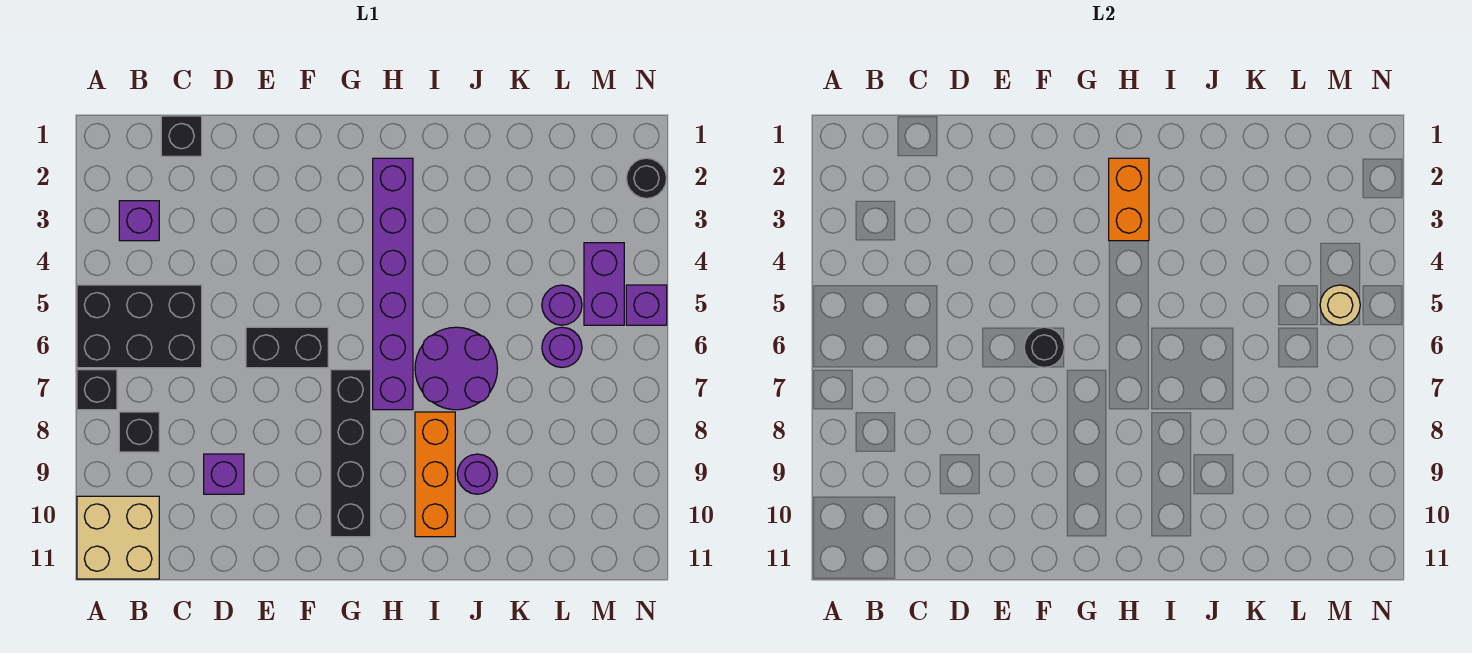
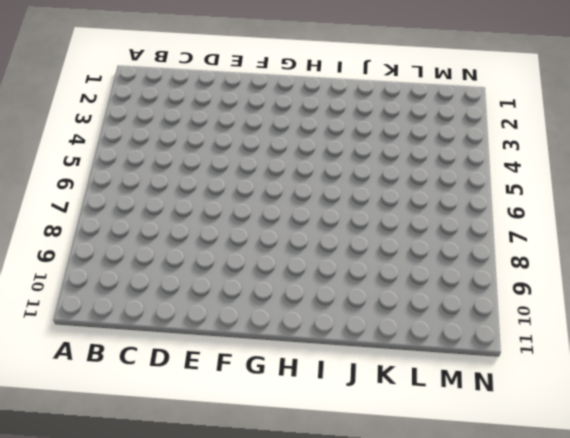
none -> black 2x3 brick [77,285,202,368]
none -> black 1x1 brick [77,370,117,410]
none -> tan 2x2 brick [77,496,159,579]

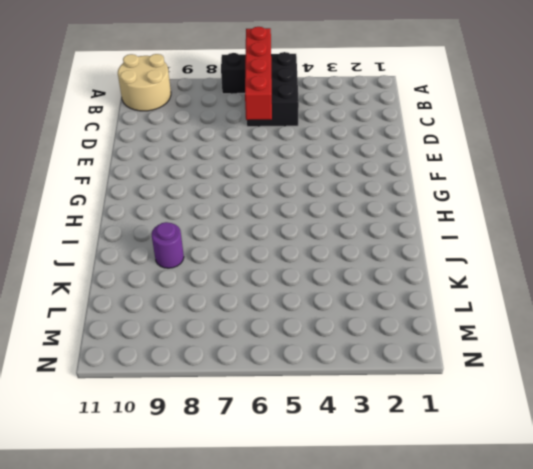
red 1x4 brick [245,27,272,120] -> none
tan 2x2 round brick [118,54,171,111] -> tan 2x2 brick [77,496,159,579]
none -> purple 1x1 brick [119,201,159,241]
none -> black 1x1 brick [119,412,159,452]
none -> black 1x1 brick [161,116,202,156]

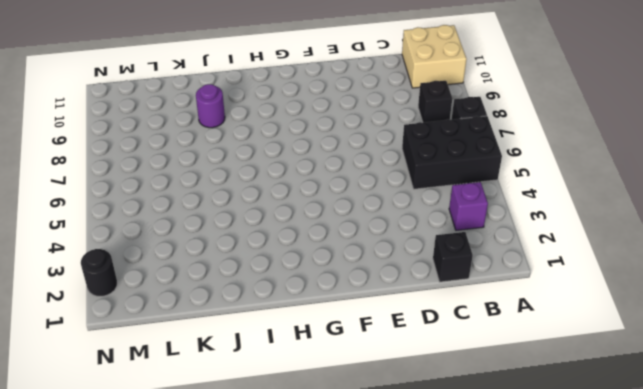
none -> purple 1x1 brick [204,454,244,494]
none -> black 1x2 brick [246,327,328,368]
none -> black 1x4 brick [331,370,371,537]

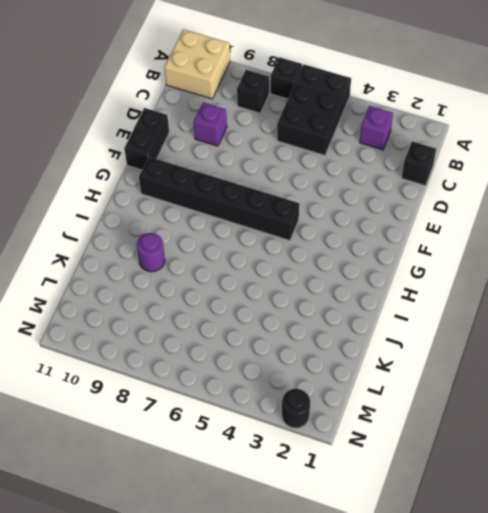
black 1x2 brick [124,108,169,170] -> black 1x2 brick moved to [246,327,328,368]
black 1x6 brick [139,157,299,240] -> black 1x4 brick [331,370,371,537]
none -> purple 1x6 brick [373,158,413,410]
none -> purple 2x2 round brick [415,327,498,410]
none -> orange 1x3 brick [415,412,455,537]

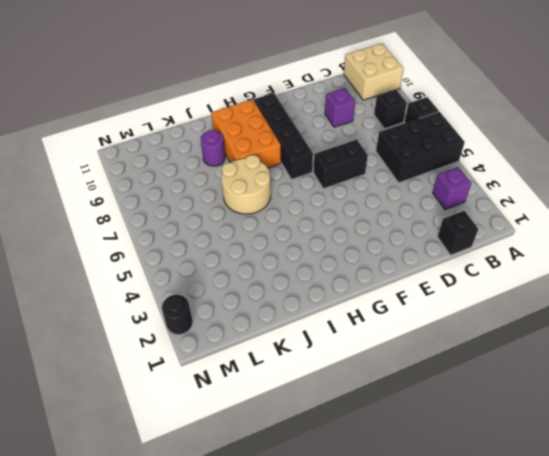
orange 2x3 brick [211,100,281,168] -> orange 1x3 brick [415,412,455,537]
tan 2x2 round brick [221,155,271,214] -> purple 2x2 round brick [415,327,498,410]
none -> purple 1x6 brick [373,158,413,410]
none -> purple 1x1 round brick [542,285,582,325]
none -> purple 1x1 round brick [542,327,582,367]

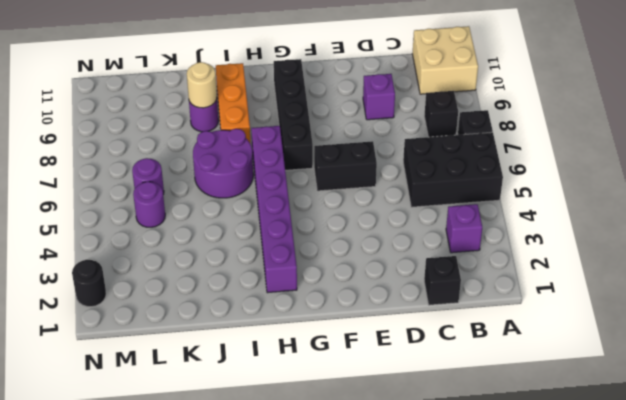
tan 1x1 round brick [187,62,217,108] -> tan 1x1 round brick moved to [1320,285,1360,325]
none -> purple 1x2 brick [584,243,624,325]
none -> purple 1x1 brick [626,285,667,325]
none -> black 1x1 round brick [1024,327,1064,368]

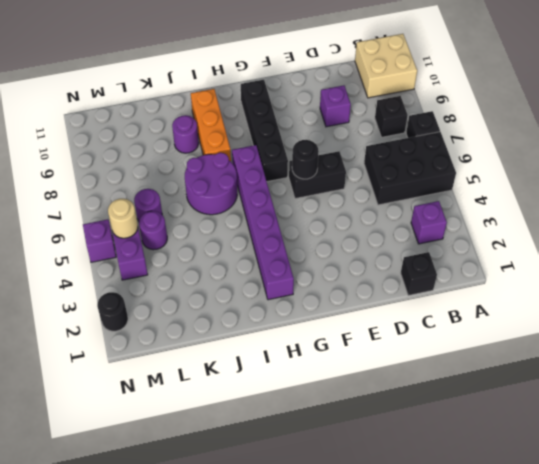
none -> orange 1x2 brick [1109,158,1149,241]

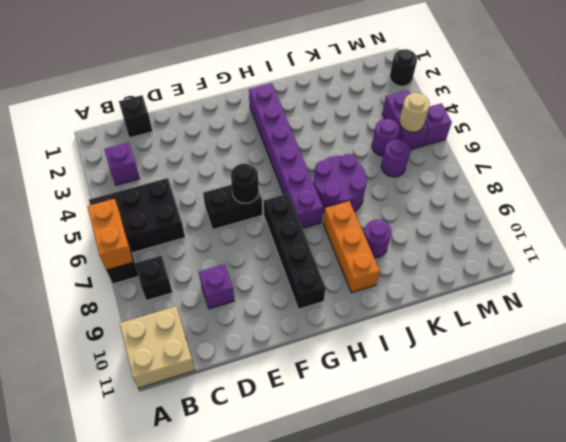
orange 1x2 brick [87,199,133,270] -> orange 1x2 brick moved to [1109,158,1149,241]

